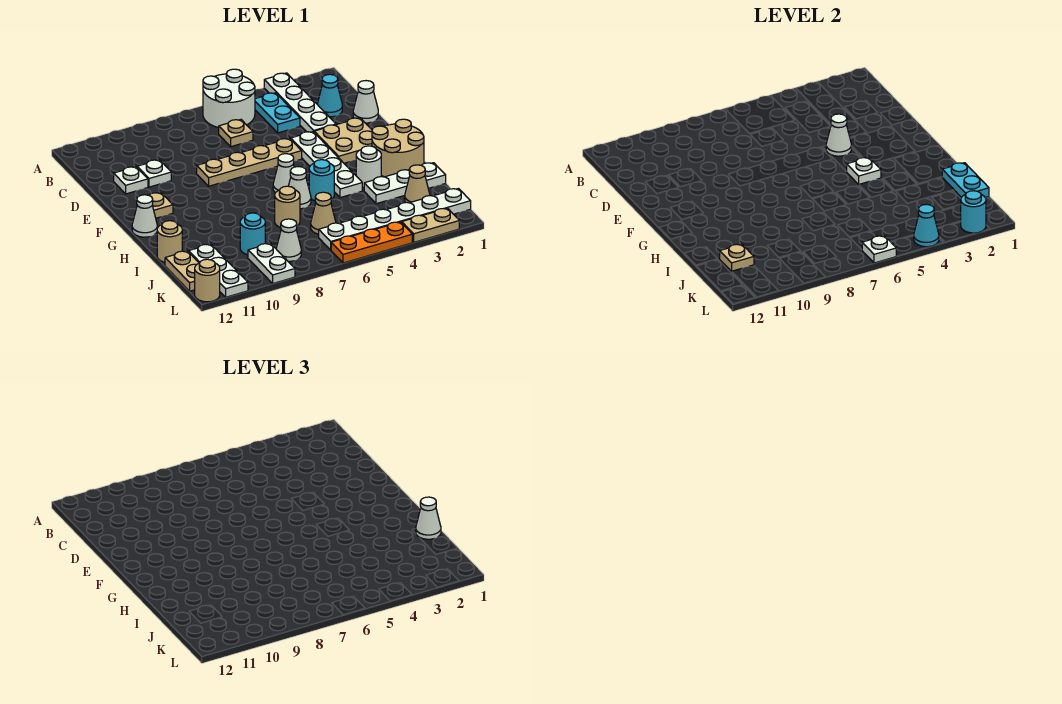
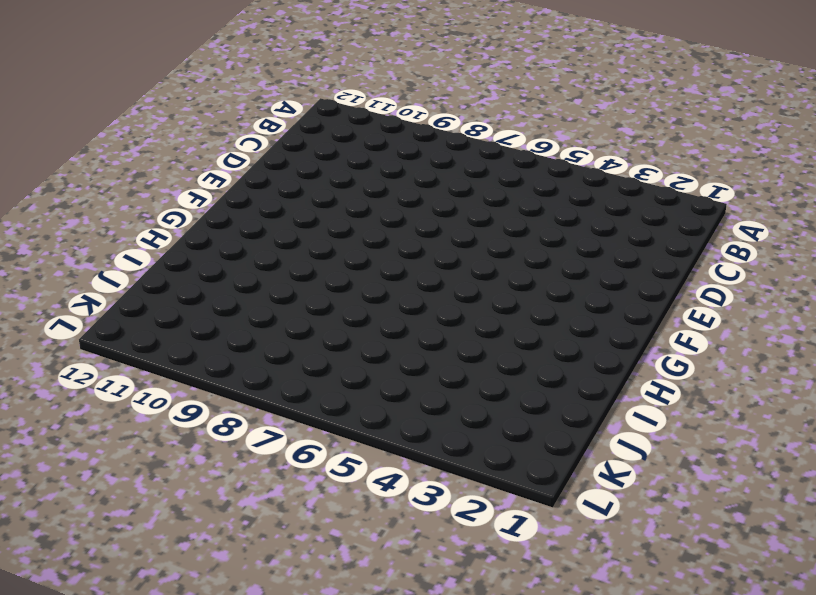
none -> white 1x4 plate [264,73,336,132]
none -> white 2x2 round brick [203,69,255,128]
none -> cyan 1x2 plate [255,93,300,133]
none -> cyan 1x1 cone [317,74,342,117]

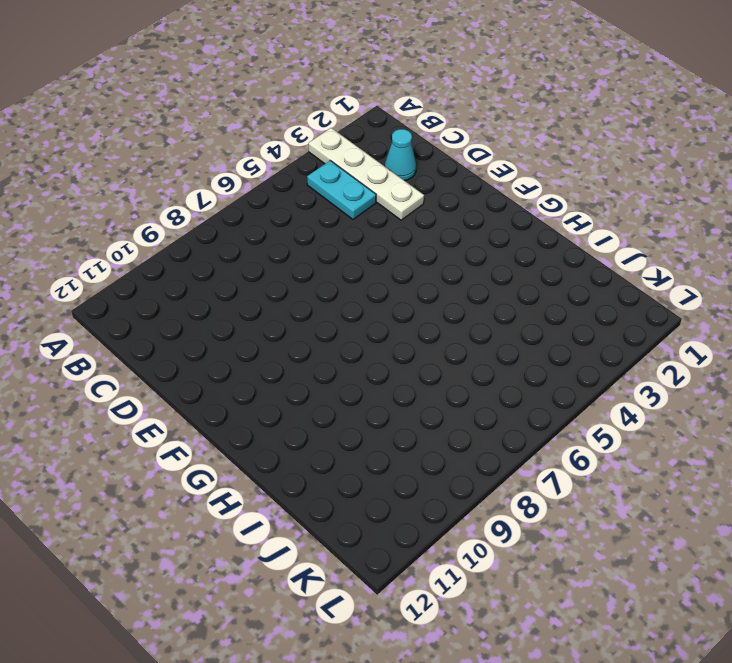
none -> white 2x2 round brick [203,69,255,128]
none -> tan 1x1 plate [219,120,253,147]
none -> white 1x1 cone [353,81,378,123]
none -> white 1x1 plate [137,160,171,187]

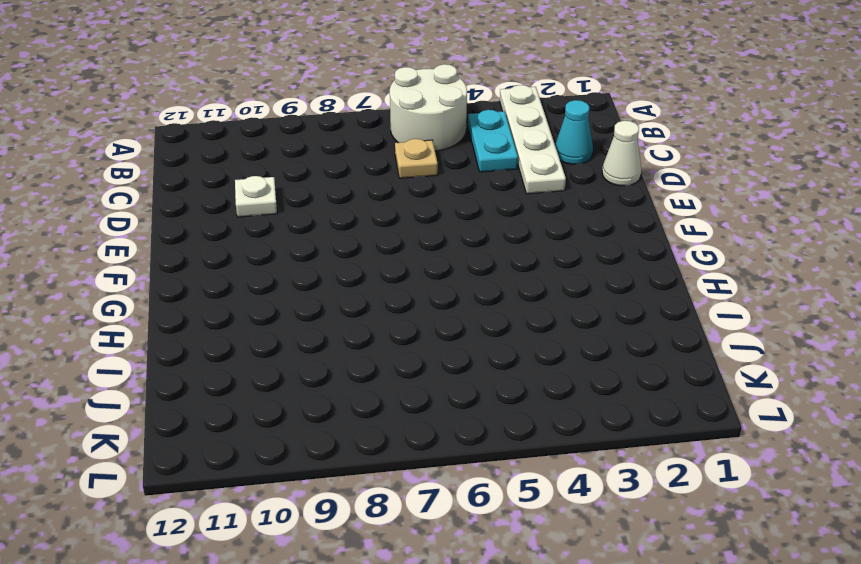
none -> white 1x1 plate [114,167,148,194]
none -> tan 2x2 plate [314,118,372,163]
none -> white 1x4 plate [291,132,362,198]
none -> tan 1x4 plate [197,138,302,186]

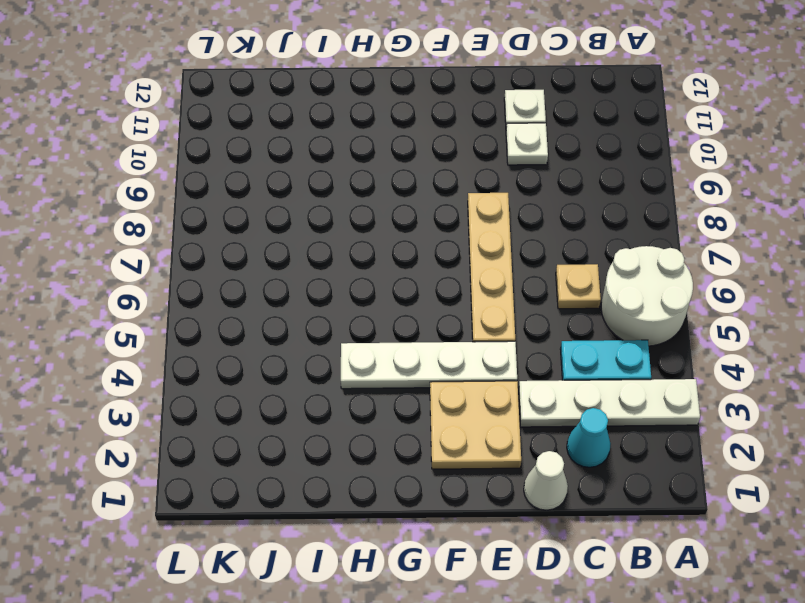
none -> tan 1x1 plate [149,193,173,218]
none -> tan 2x2 round brick [372,119,424,177]
none -> white 1x1 cone [273,154,294,193]
none -> white 1x1 cone [132,195,157,237]

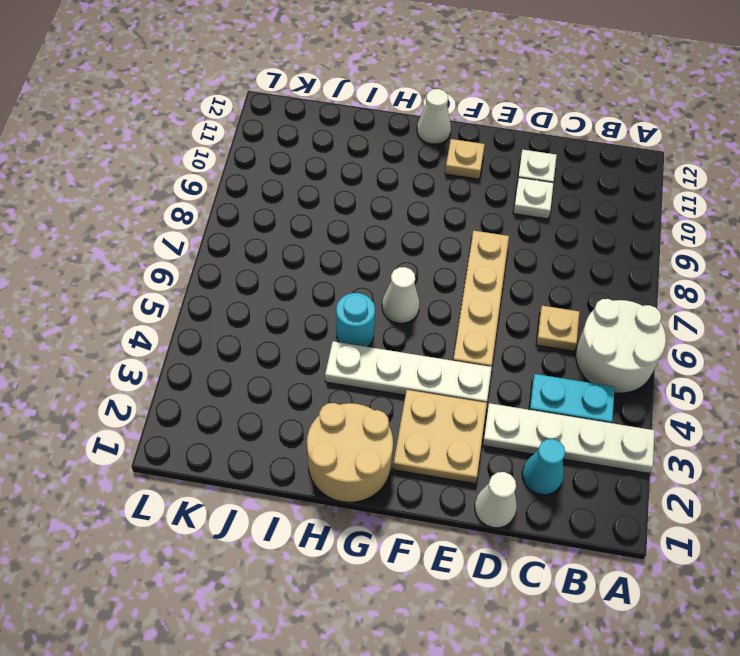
none -> white 1x1 round brick [356,146,381,188]
none -> white 1x1 cone [289,167,311,209]
none -> white 1x3 plate [364,163,446,204]
none -> tan 1x1 round brick [275,186,300,228]

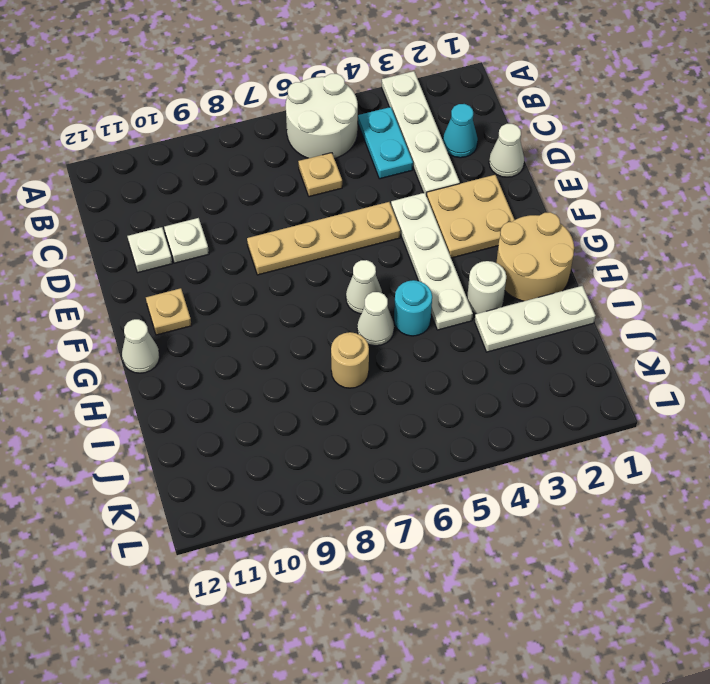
none -> tan 1x1 round brick [157,221,182,262]
none -> tan 1x1 cone [405,165,430,203]
none -> tan 1x1 cone [311,192,336,234]
none -> cyan 1x1 round brick [240,213,265,255]

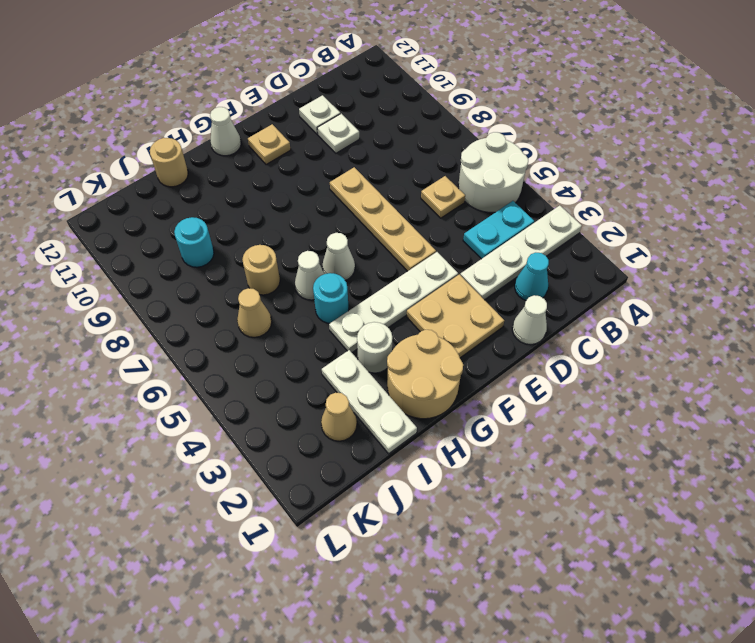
none -> white 1x3 plate [189,244,248,297]
none -> tan 1x2 plate [165,251,199,291]
none -> white 1x6 plate [319,189,471,250]
none -> white 1x1 cone [276,219,301,261]

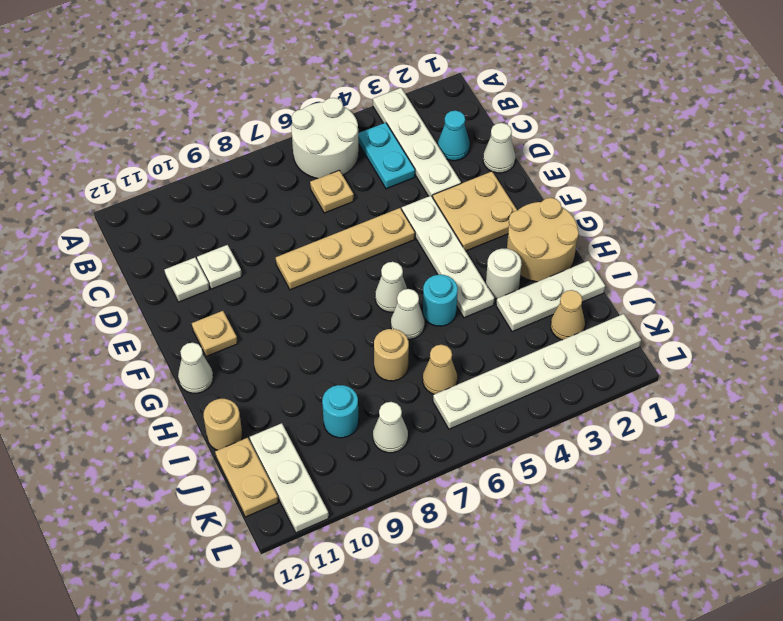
none -> white 1x2 plate [248,243,295,284]
none -> tan 1x2 plate [402,208,459,242]
none -> orange 1x3 plate [331,222,412,263]
none -> tan 1x1 round brick [195,259,220,302]

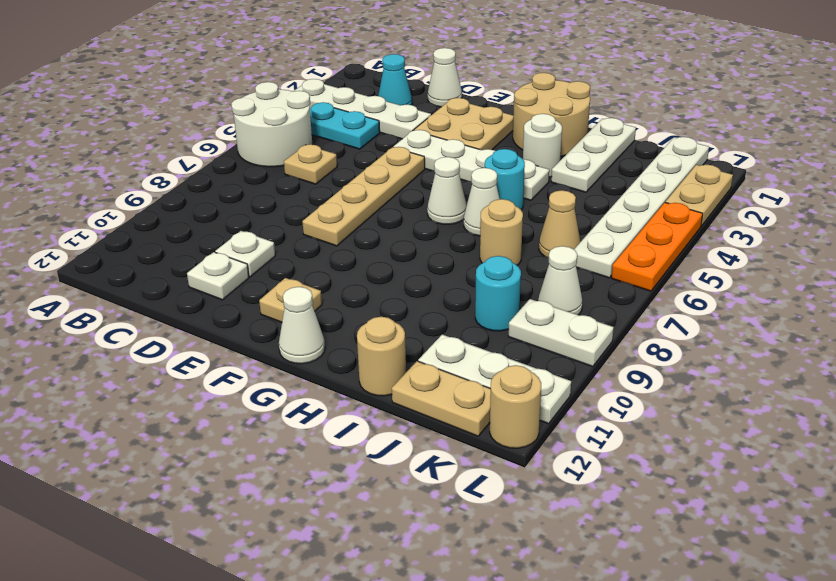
none -> tan 1x1 cone [405,165,430,203]
none -> white 1x1 cone [826,114,851,156]
none -> white 1x1 plate [847,157,881,184]
none -> cyan 1x2 plate [942,163,989,198]

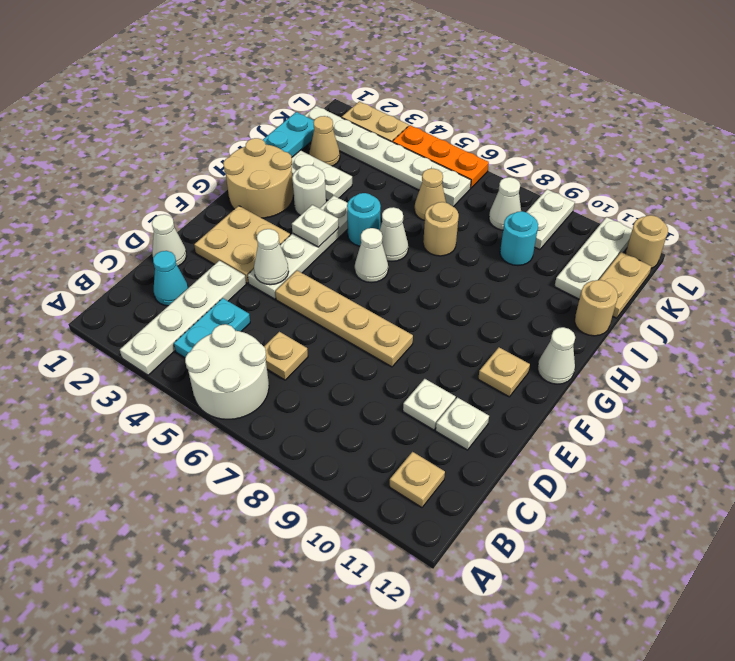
tan 1x1 plate [390,452,445,507] -> tan 1x1 plate moved to [720,244,754,271]
none -> cyan 1x1 round brick [960,191,986,233]
none -> cyan 1x1 cone [914,204,939,247]
none -> white 1x1 plate [862,236,896,263]
none -> white 1x1 cone [416,497,441,539]

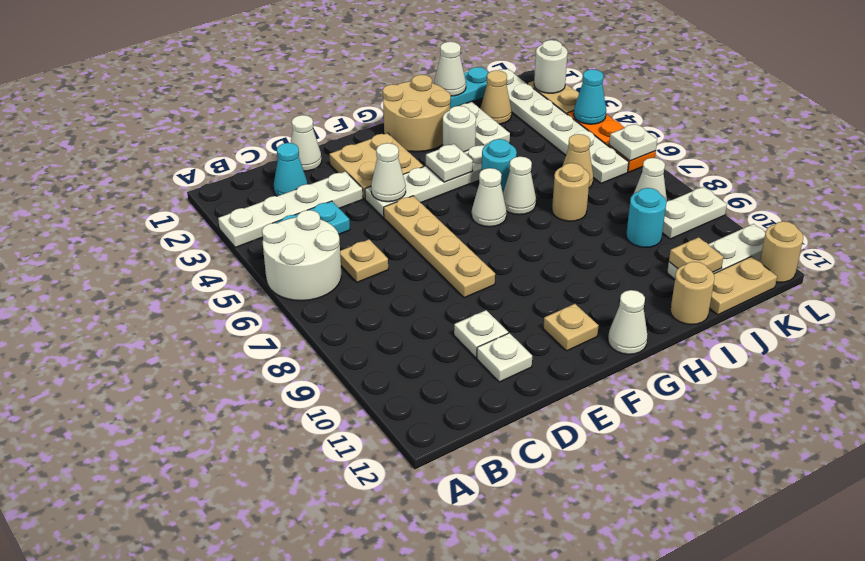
white 1x1 round brick [534,40,568,93] -> cyan 1x1 round brick [960,191,986,233]

